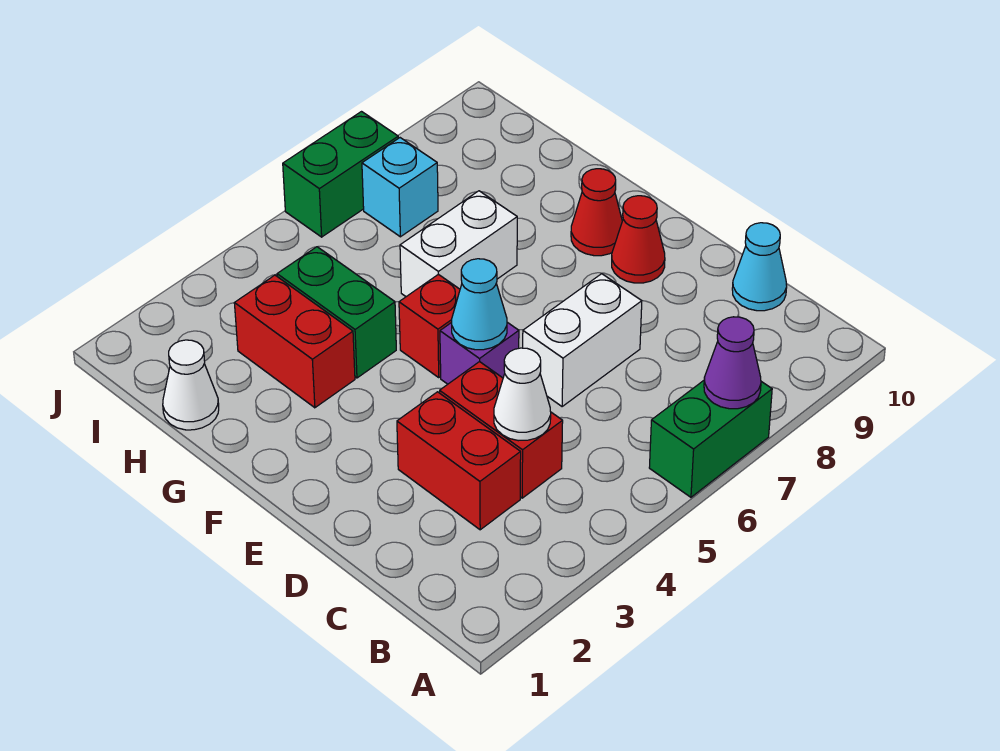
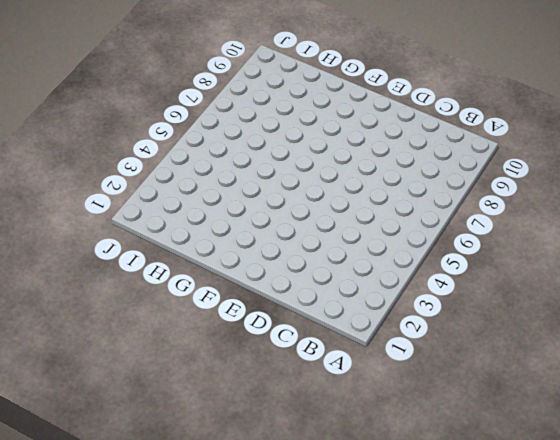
none -> green 1x2 brick [649,381,772,497]
none -> red 1x2 brick [397,392,521,530]
none -> red 1x2 brick [440,362,563,498]

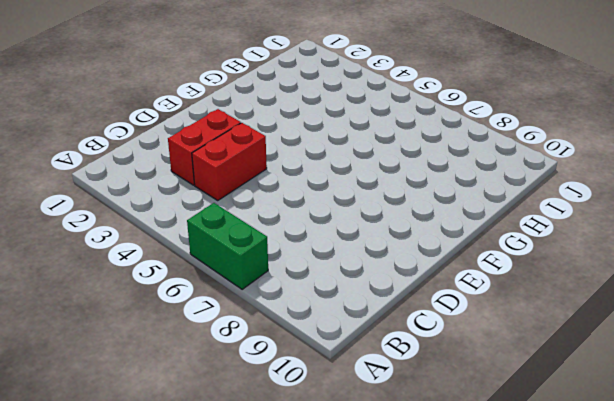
none -> cyan 1x1 cone [732,223,787,311]
none -> white 1x2 brick [523,274,642,406]
none -> purple 1x1 brick [440,322,519,384]

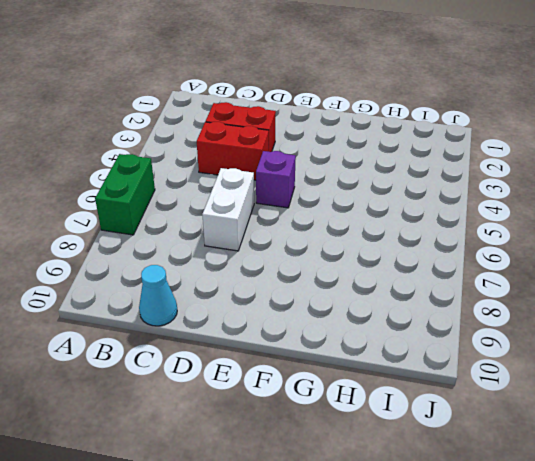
none -> red 1x1 cone [612,196,665,283]
none -> red 1x1 brick [399,274,460,377]
none -> red 1x1 cone [571,169,622,256]

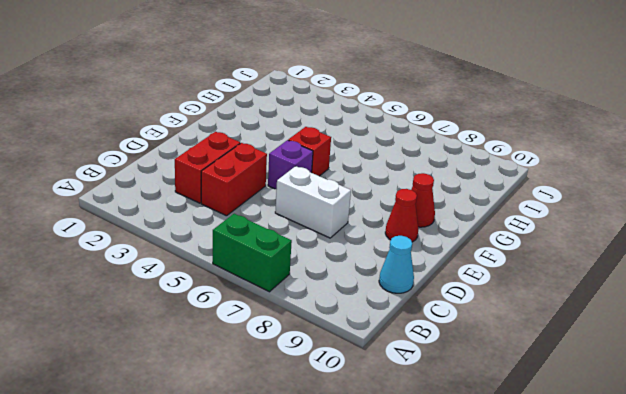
none -> red 1x2 brick [234,275,355,408]
none -> green 1x2 brick [277,247,396,378]
none -> white 1x2 brick [400,191,517,297]

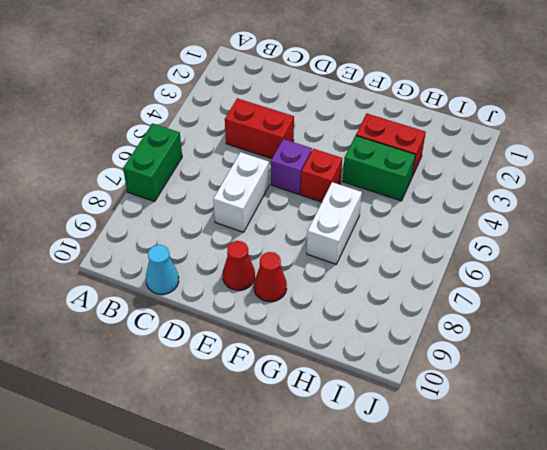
none -> red 1x2 brick [397,392,521,530]
none -> white 1x1 cone [163,340,219,430]
none -> cyan 1x1 brick [362,138,438,237]

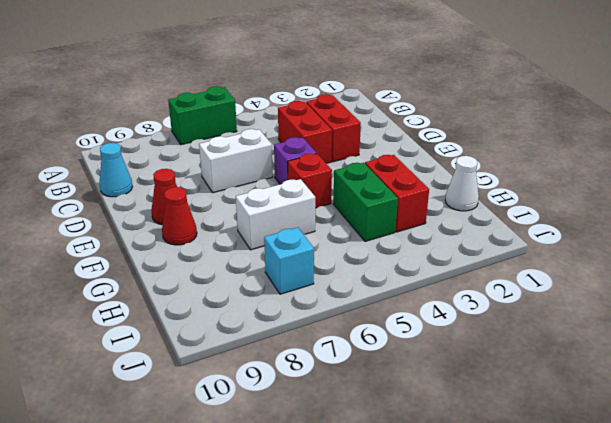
none -> green 1x2 brick [283,112,398,237]
none -> purple 1x1 cone [704,317,761,409]
none -> white 1x1 cone [494,348,551,441]

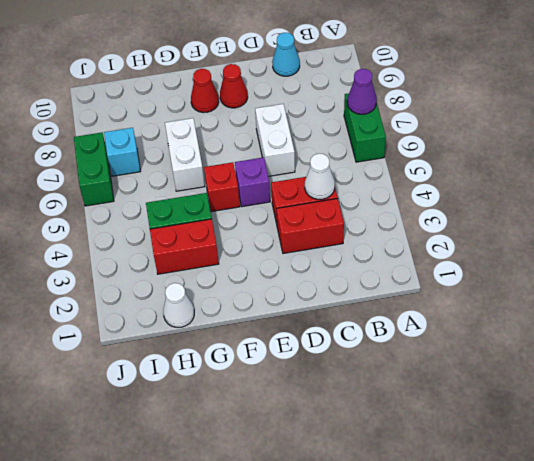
none -> cyan 1x1 cone [452,259,507,350]

